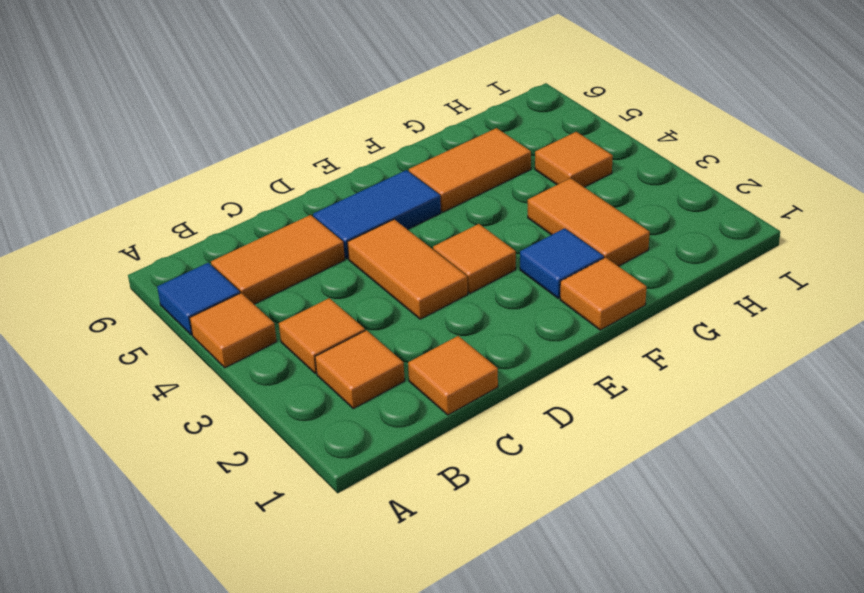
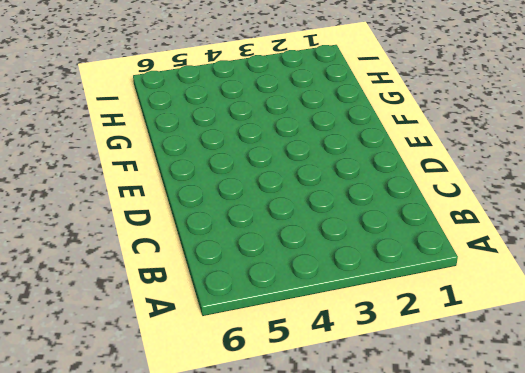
none -> orange 1x1 tile [190,293,277,368]
none -> blue 1x1 tile [157,263,240,335]
none -> orange 1x1 tile [315,330,405,409]

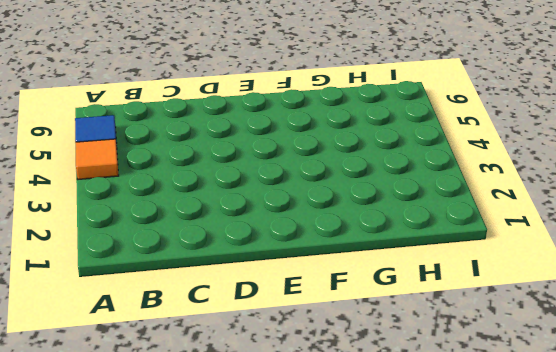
none -> orange 1x1 tile [315,330,405,409]
none -> orange 1x1 tile [279,298,365,374]
none -> orange 1x2 tile [211,215,345,304]

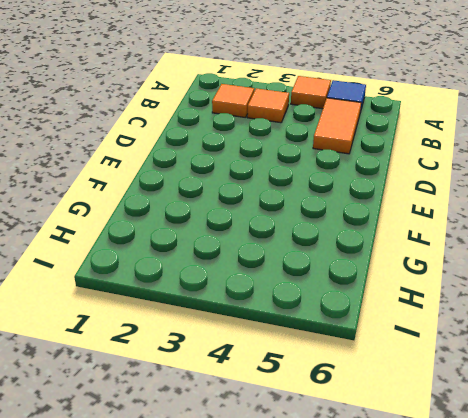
none -> orange 1x1 tile [408,336,498,415]
none -> orange 1x2 tile [347,219,468,319]
none -> blue 1x2 tile [313,170,441,259]

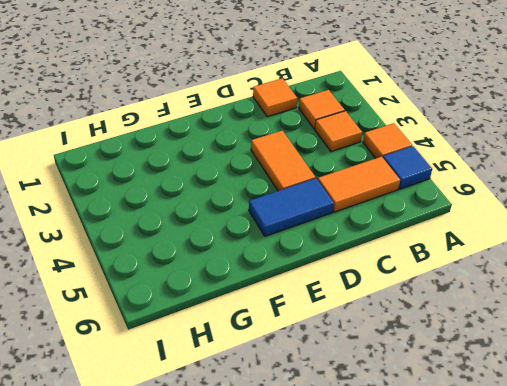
none -> orange 1x1 tile [433,224,516,293]
none -> orange 1x1 tile [560,257,646,330]
none -> blue 1x1 tile [520,228,604,298]

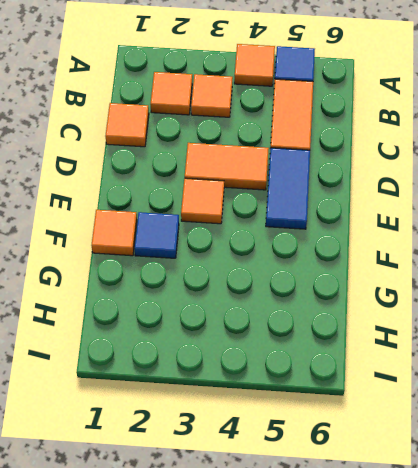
none -> orange 1x2 tile [409,128,531,212]
none -> orange 1x2 tile [528,178,650,266]
none -> orange 1x1 tile [535,132,613,187]

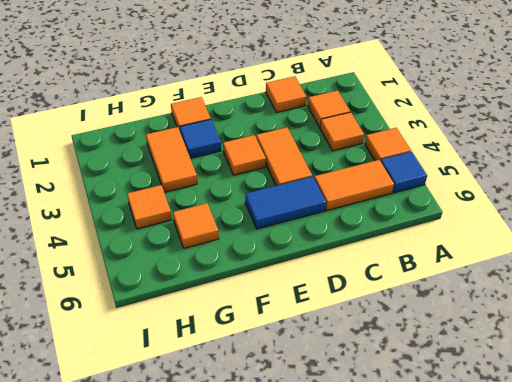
orange 1x1 tile [173,203,219,248] -> orange 1x2 tile [409,128,531,212]

